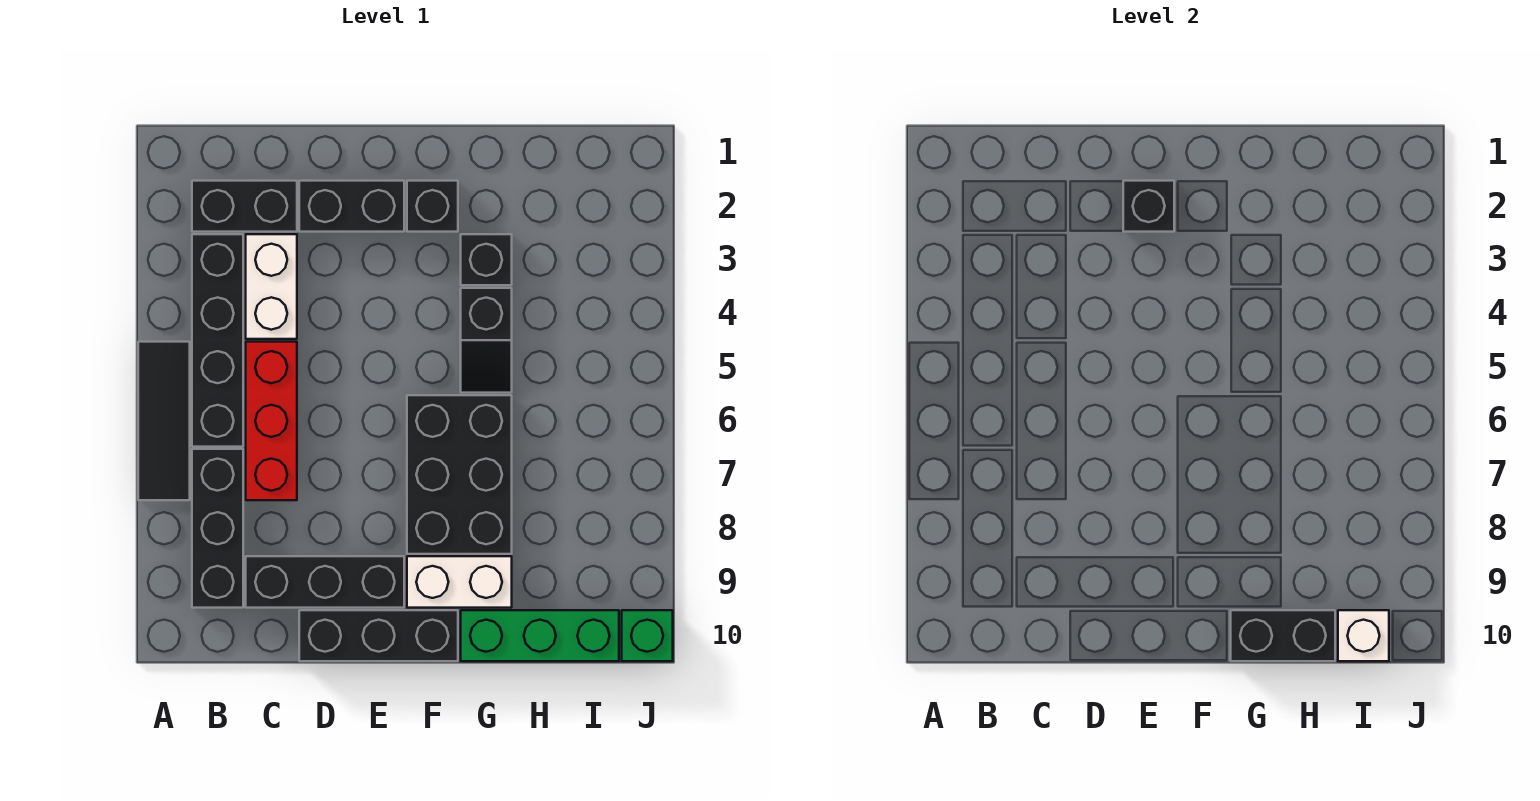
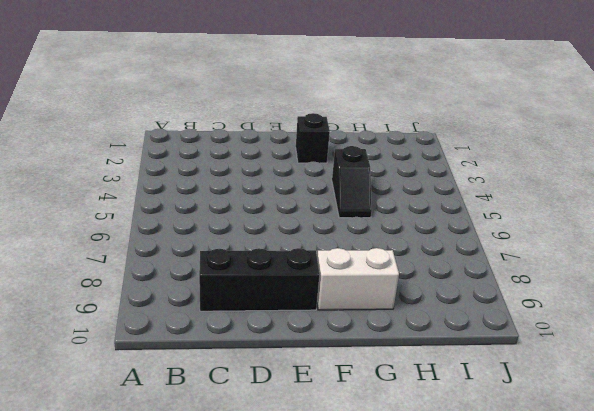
none -> black 1x3 tile [138,342,190,500]
none -> black 1x2 brick [192,181,297,232]
none -> black 1x4 brick [192,234,243,447]

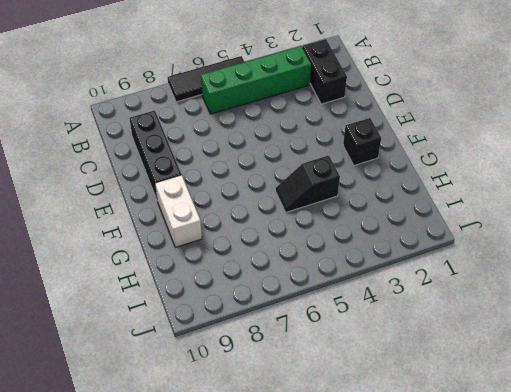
green 1x4 brick [201,46,311,114] -> black 1x4 brick [192,234,243,447]
none -> black 1x3 brick [192,449,243,608]
none -> white 1x2 brick [246,234,297,339]
none -> red 1x3 brick [246,342,297,500]

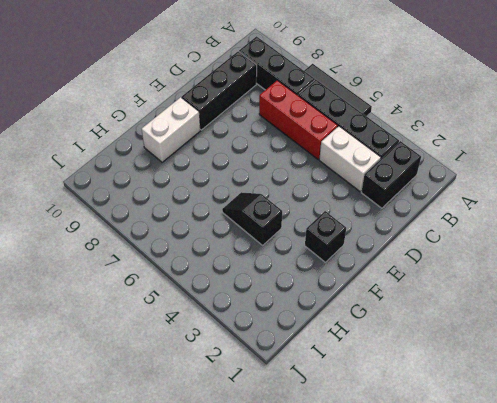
none -> black 1x2 brick [299,181,404,232]
none -> black 1x3 brick [299,610,458,661]
none -> black 2x3 brick [407,395,512,554]

